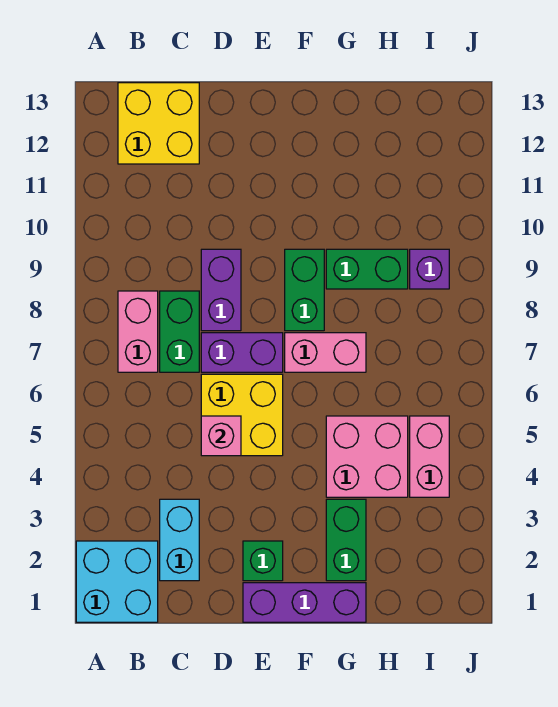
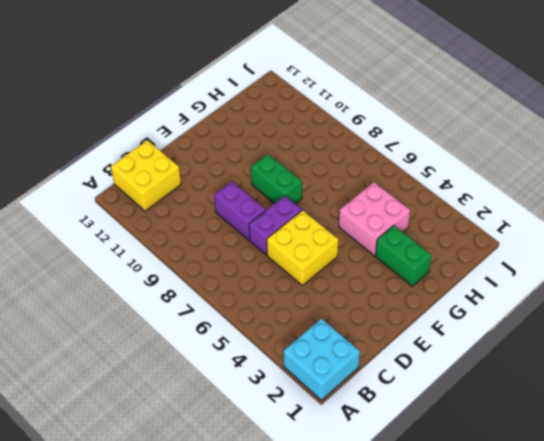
none -> pink 1x2 brick [118,291,158,372]
none -> cyan 1x2 brick [160,499,199,581]
none -> green 1x2 brick [160,291,199,372]

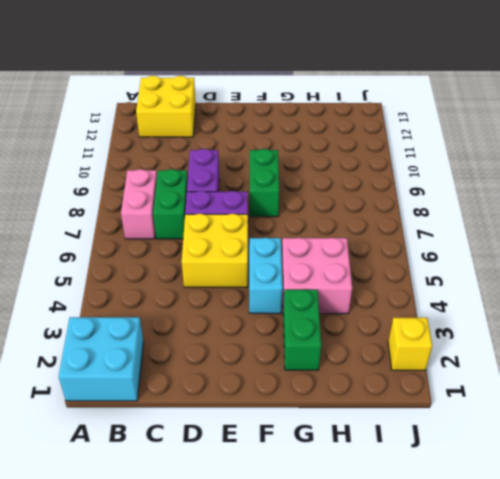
cyan 1x2 brick [249,238,283,314] -> cyan 1x2 brick moved to [160,499,199,581]
yellow 1x1 brick [388,318,432,370] -> none
none -> purple 1x3 brick [243,583,366,622]
none -> green 1x1 brick [243,541,283,581]
none -> pink 1x2 brick [285,333,366,372]

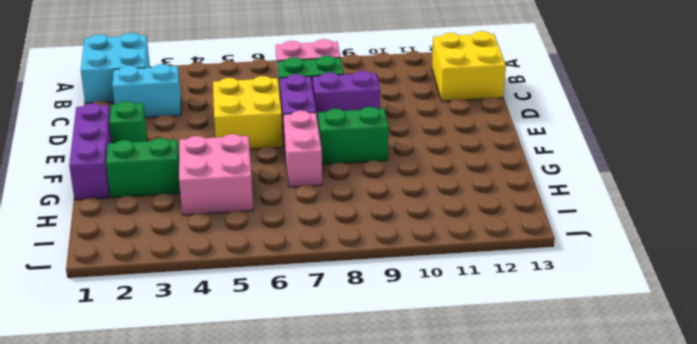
none -> green 1x2 brick [326,249,408,289]
none -> pink 1x2 brick [410,416,449,497]
none -> purple 1x1 brick [410,249,449,289]

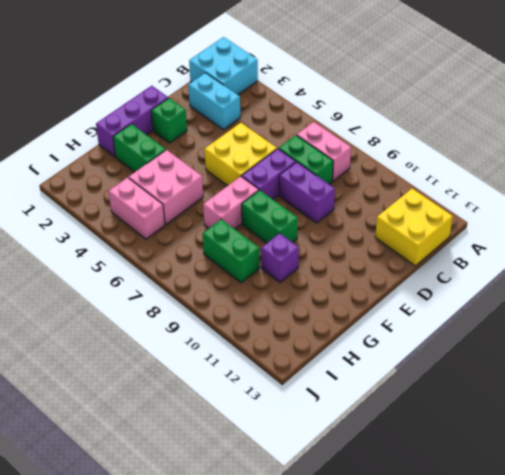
purple 1x1 brick [261,233,299,282] -> purple 1x1 brick moved to [410,249,449,289]
green 1x2 brick [203,219,260,283] -> green 1x2 brick turned to [326,249,408,289]
none -> pink 1x1 brick [201,416,241,456]

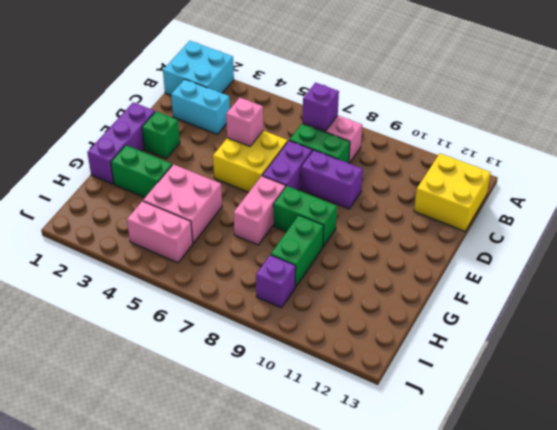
purple 1x1 brick [303,83,339,131] -> none

